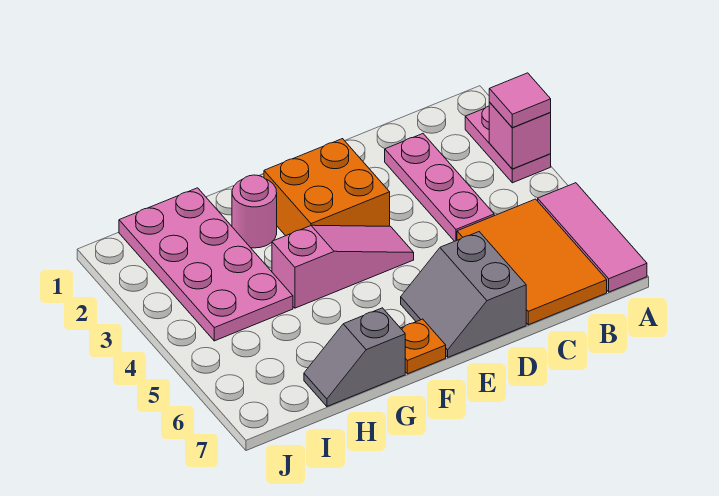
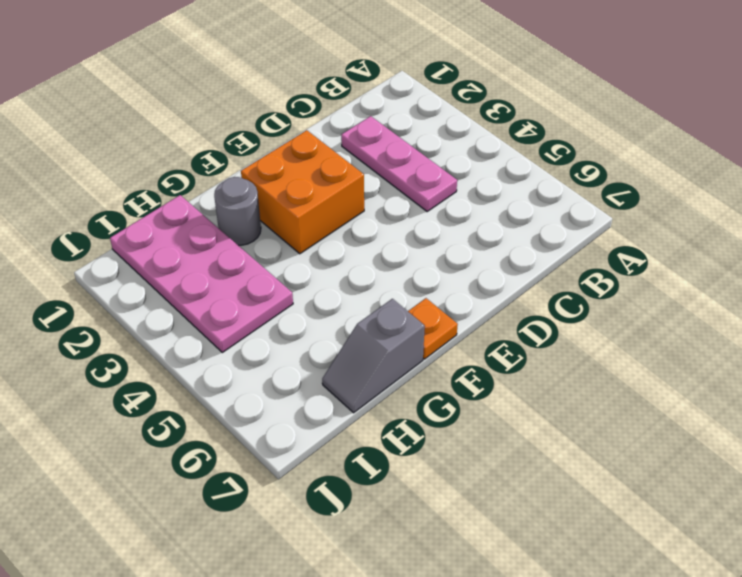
grey 1x1 round brick [214,177,261,245] -> pink 1x1 round brick [232,175,277,248]
none -> pink 1x2 plate [465,106,551,183]
none -> pink 1x3 tile [538,183,647,292]
none -> orange 2x3 tile [457,199,607,325]

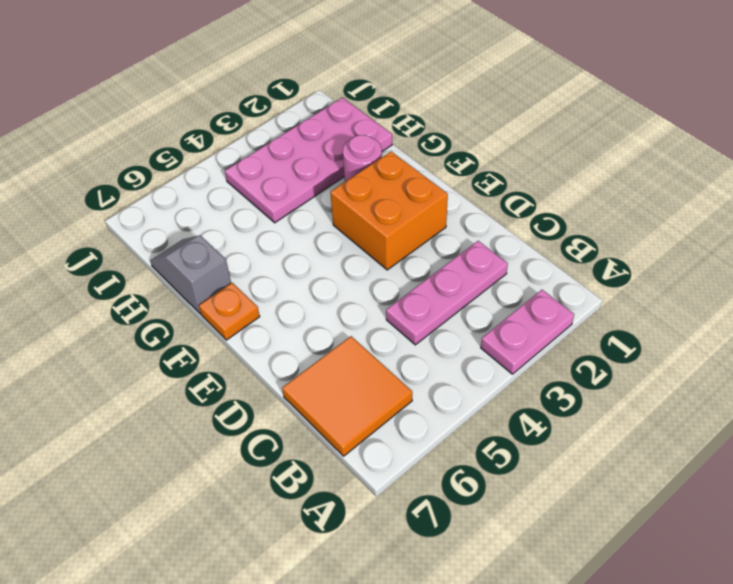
orange 2x2 tile [282,336,412,456] -> orange 2x3 tile [457,199,607,325]
none -> pink 1x3 tile [538,183,647,292]
none -> grey 2x2 slope [401,232,526,357]
none -> pink 1x3 slope [272,225,414,308]

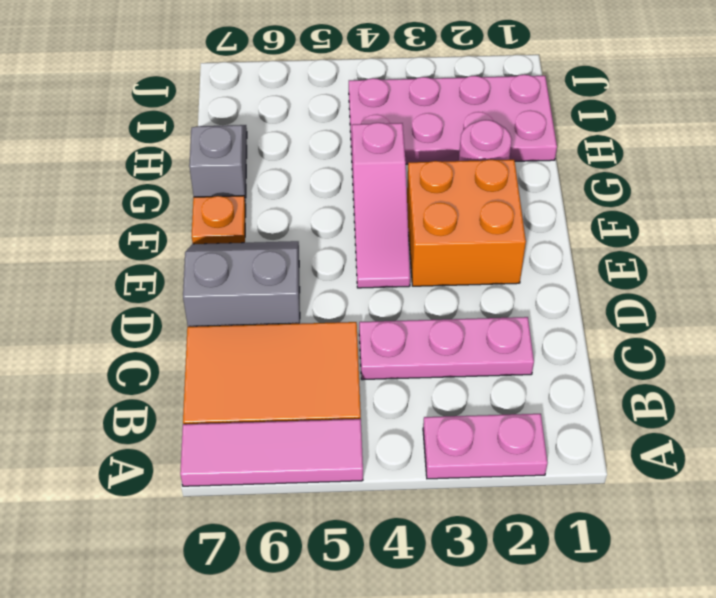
none -> pink 1x1 brick [489,102,551,169]
none -> pink 1x1 tile [489,73,551,128]

